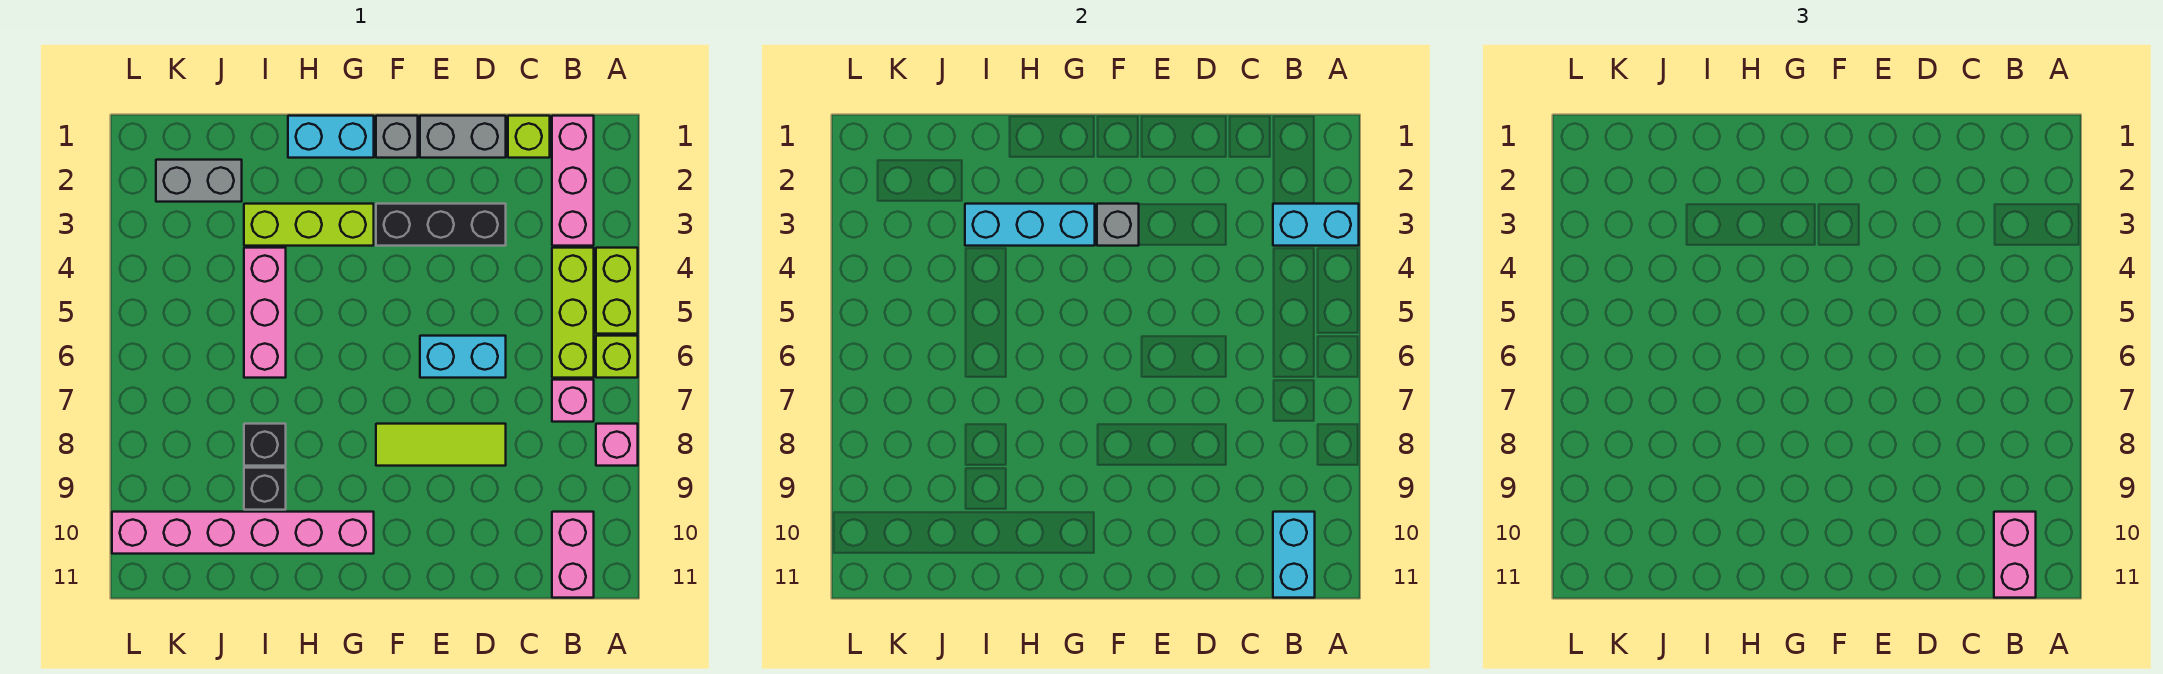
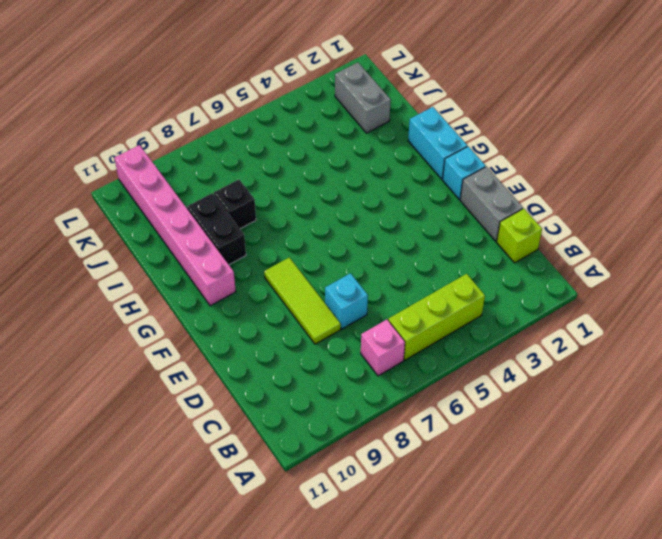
cyan 1x1 brick [325,273,368,329] -> none
cyan 1x1 brick [443,146,486,200] -> grey 1x1 brick [376,116,418,158]
black 1x2 brick [187,193,246,265] -> black 1x1 brick [244,468,286,510]
none -> lime 1x2 brick [596,248,638,334]
none -> lime 1x1 brick [596,336,638,378]
none -> pink 1x1 brick [596,424,638,466]

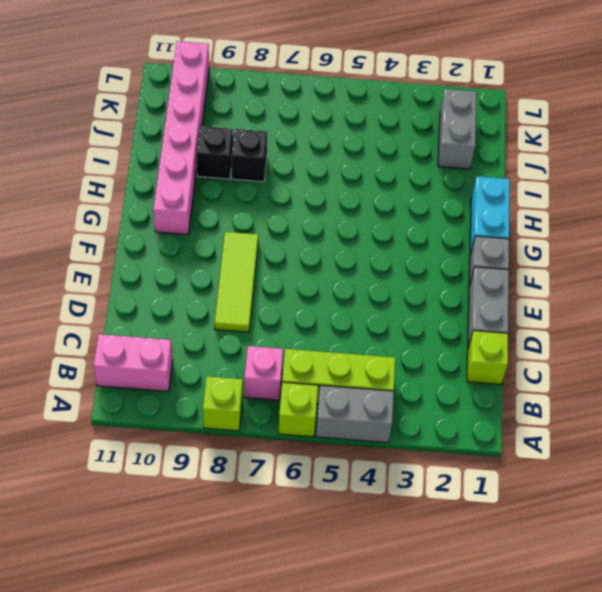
grey 1x2 brick [316,385,394,443] -> lime 1x2 brick [596,248,638,334]
lime 1x1 brick [203,377,243,431] -> pink 1x1 brick [596,424,638,466]
none -> pink 1x3 brick [552,116,594,246]
none -> black 1x3 brick [376,204,506,246]
none -> cyan 1x2 brick [420,336,506,378]

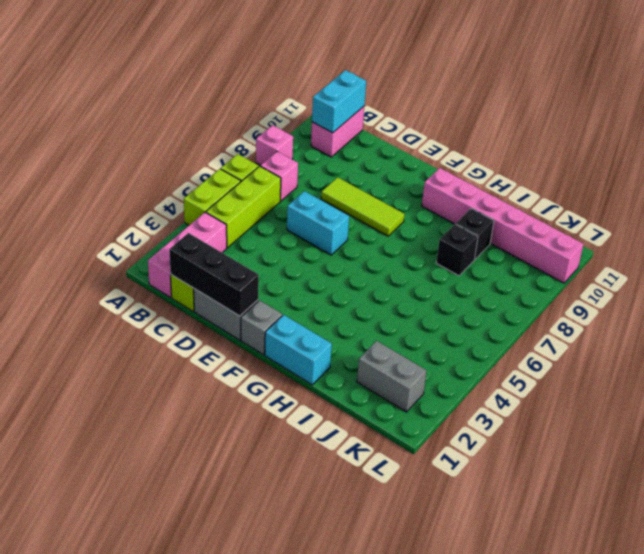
black 1x3 brick [169,233,259,316] -> black 1x3 brick moved to [376,204,506,246]
none -> lime 1x3 brick [244,204,374,246]
none -> pink 1x3 brick [244,248,286,378]
none -> cyan 1x2 brick [1273,204,1359,246]

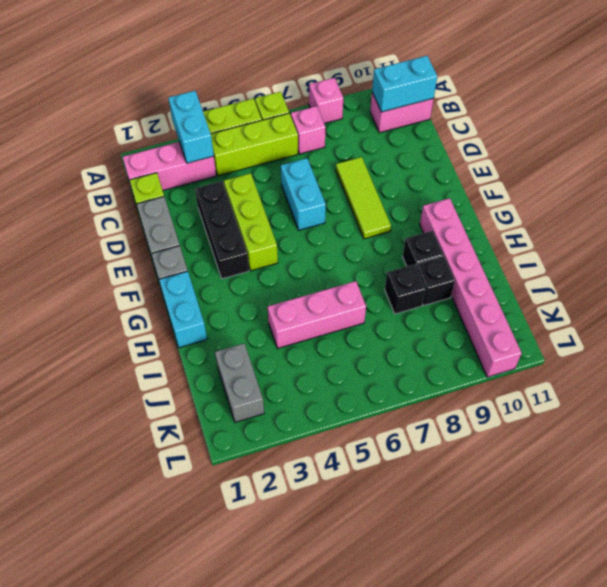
lime 1x3 brick [224,173,278,271] -> lime 1x3 brick moved to [244,204,374,246]
black 1x1 brick [403,231,443,266] -> none
none -> grey 1x1 brick [1097,204,1139,246]
none -> cyan 1x3 brick [965,204,1095,246]
none -> pink 1x2 brick [1994,512,2036,598]

